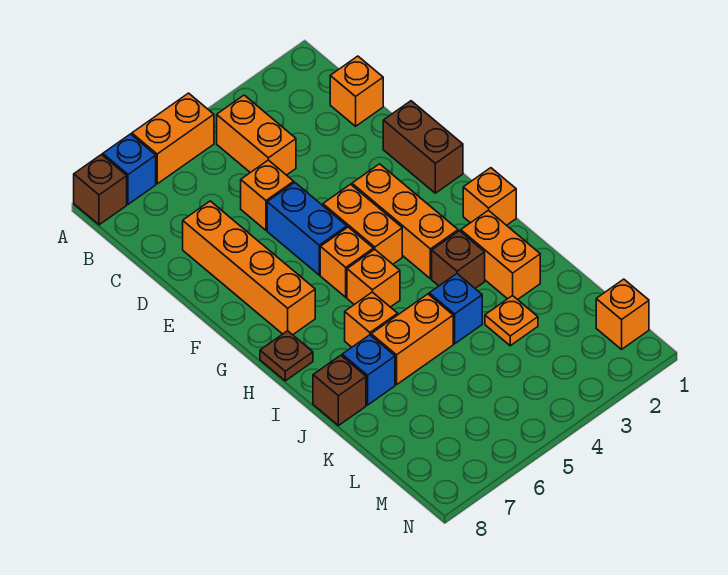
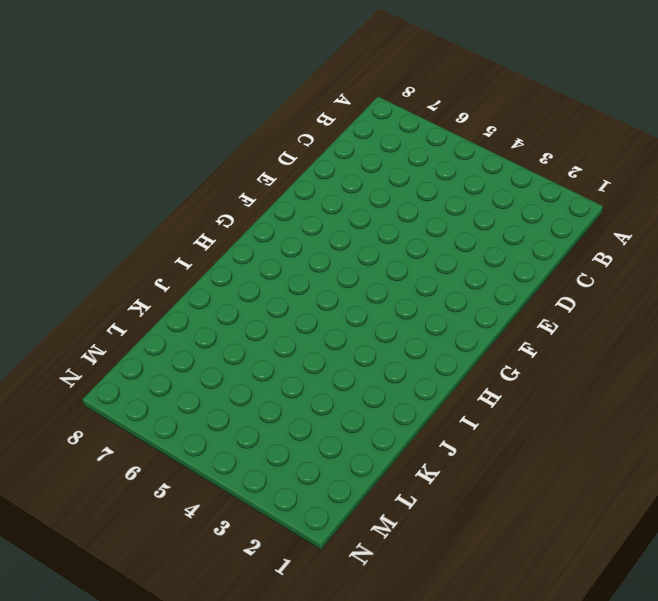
none -> orange 1x2 brick [132,93,214,184]
none -> blue 1x1 brick [103,134,156,204]
none -> brown 1x1 brick [74,155,127,225]

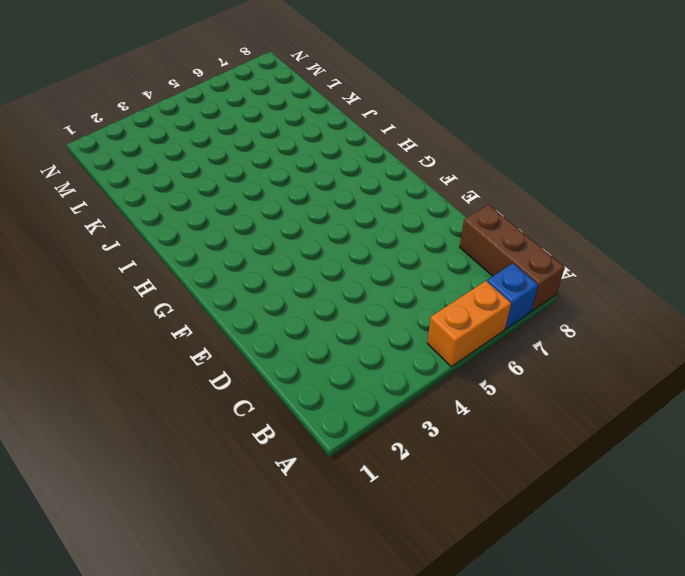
brown 1x3 brick [460,205,565,311] -> brown 1x1 brick [74,155,127,225]
none -> orange 1x2 brick [217,95,296,175]
none -> orange 1x1 brick [330,56,383,126]
none -> orange 1x1 brick [241,160,294,230]

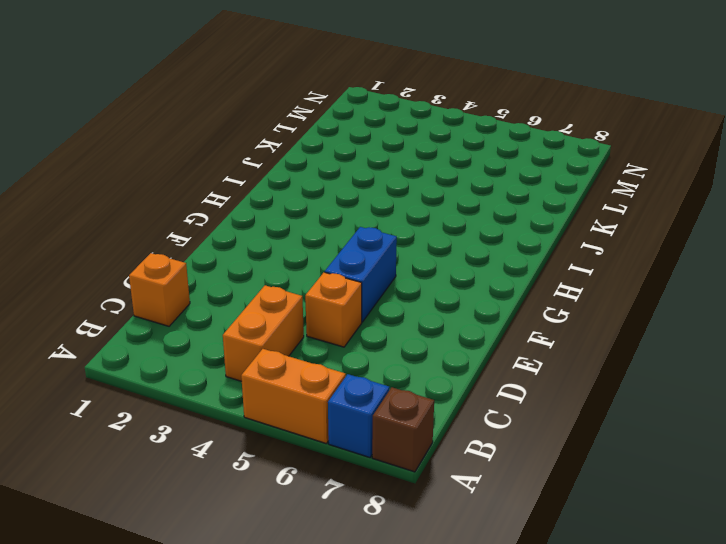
none -> orange 1x4 brick [183,201,315,335]
none -> brown 1x2 brick [383,101,463,193]
none -> orange 1x3 brick [352,164,458,279]

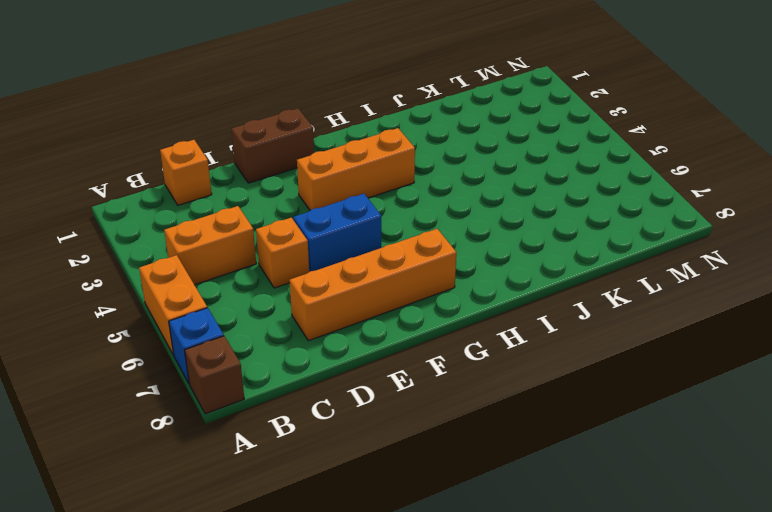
none -> orange 1x2 brick [323,184,402,264]
none -> orange 1x1 brick [320,227,373,297]
none -> orange 1x1 brick [463,168,516,225]

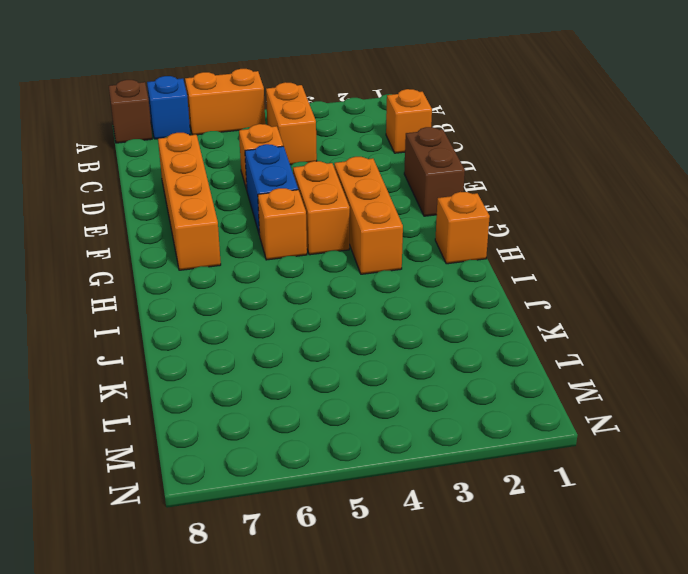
none -> orange 1x1 brick [347,249,400,307]
none -> brown 1x1 plate [260,331,313,381]
none -> orange 1x2 brick [461,210,540,300]

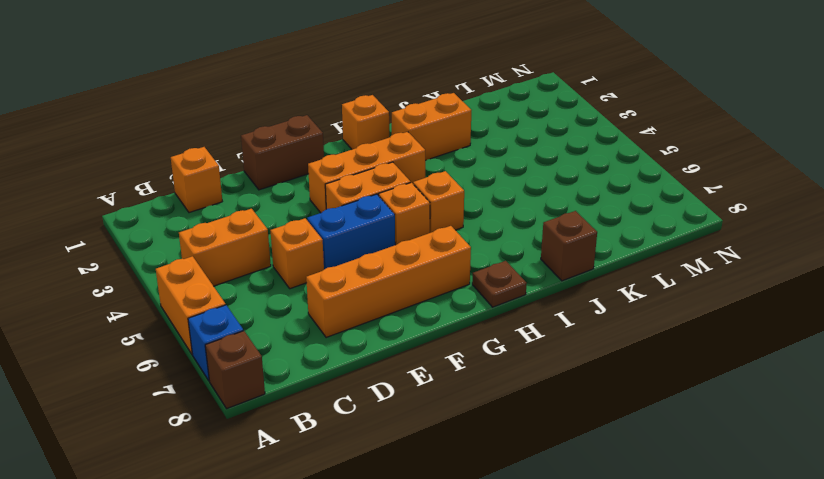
none -> brown 1x1 brick [432,231,485,288]
none -> orange 1x1 brick [345,292,398,347]
none -> blue 1x1 brick [429,274,482,344]

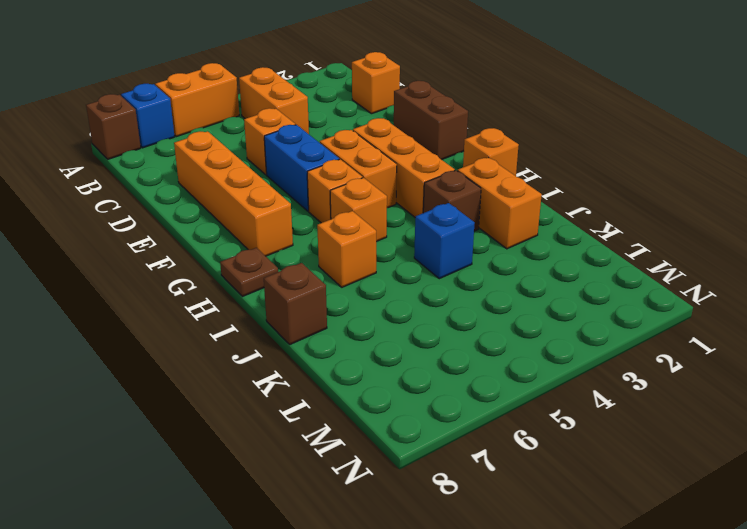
none -> orange 1x2 brick [371,294,453,385]
none -> blue 1x1 brick [342,335,395,405]
none -> orange 1x1 plate [485,296,538,346]

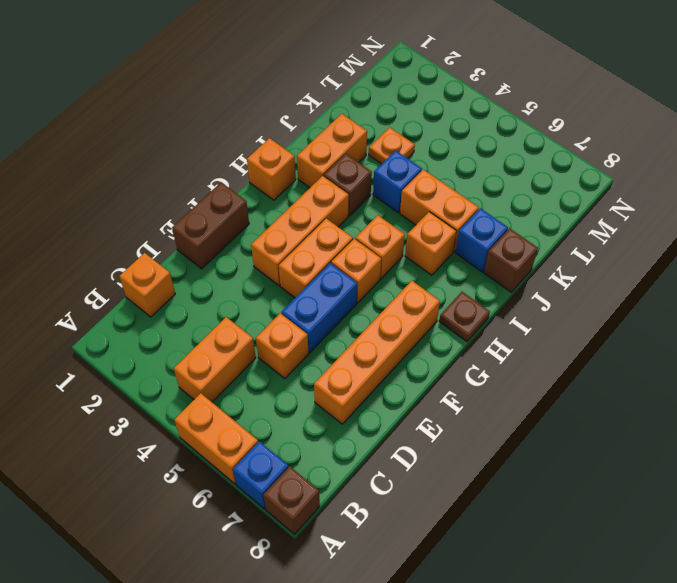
none -> orange 1x1 brick [596,279,649,349]

